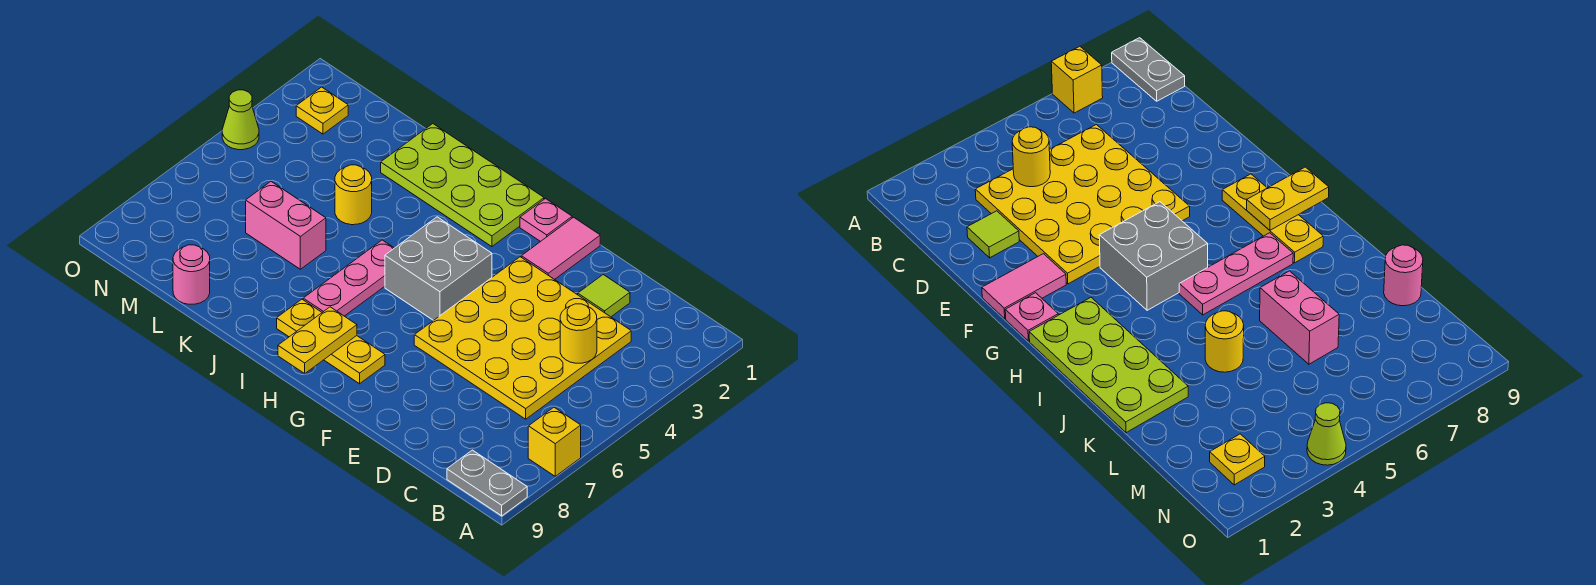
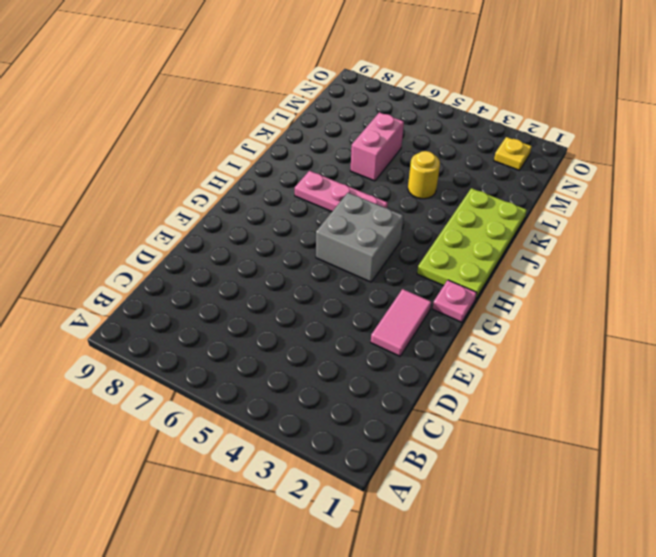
pink 1x2 tile [371,289,431,356] -> pink 1x2 tile turned to [521,217,600,280]
none -> yellow 1x1 brick [528,407,581,476]
none -> grey 1x2 plate [447,450,527,516]
none -> yellow 4x4 plate [414,257,631,419]

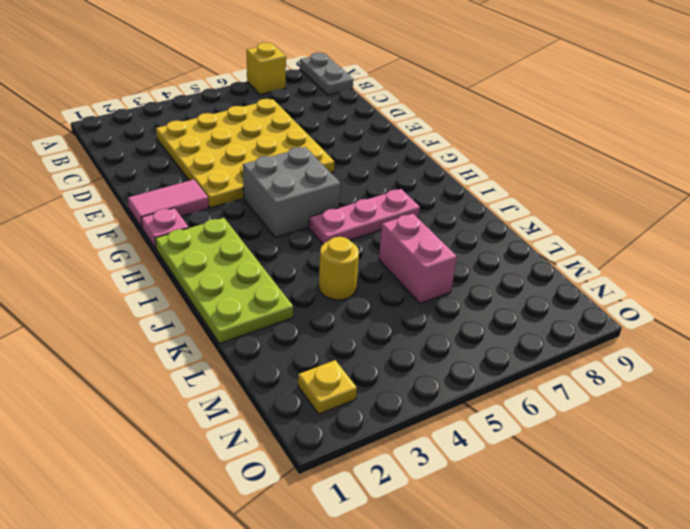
none -> lime 1x1 tile [578,275,630,317]
none -> yellow 1x3 plate [277,299,385,384]
none -> pink 1x1 round brick [173,245,210,304]

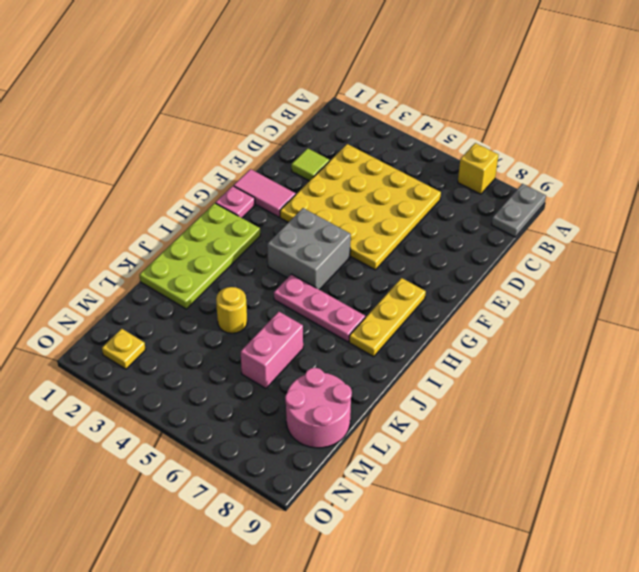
pink 2x2 round brick [285,368,352,448] -> pink 1x1 round brick [173,245,210,304]
none -> lime 1x1 cone [222,90,259,150]
none -> yellow 1x1 round brick [560,304,597,363]
none -> yellow 1x2 plate [278,307,357,373]

